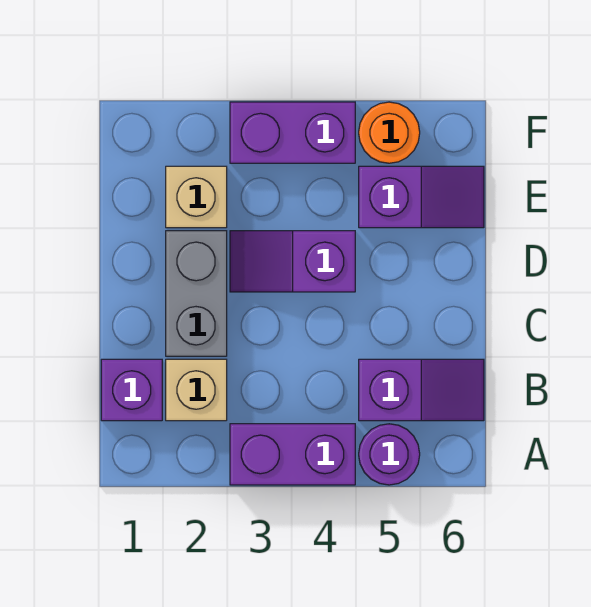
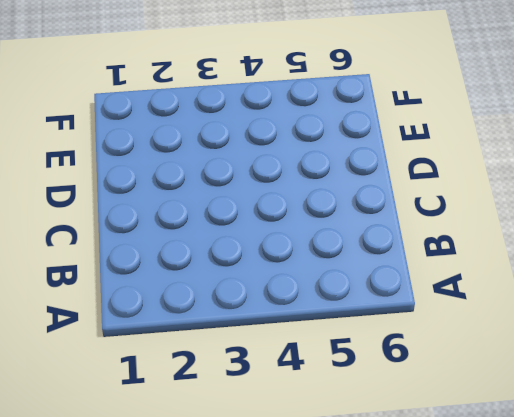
none -> purple 1x2 brick [230,424,355,485]
none -> purple 1x1 round brick [359,424,420,485]

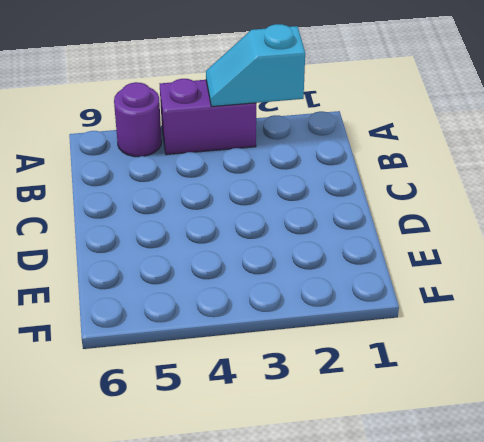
cyan 1x2 slope [206,24,305,107] -> none
none -> purple 1x1 brick [101,359,162,421]
none -> tan 1x1 brick [166,359,227,421]

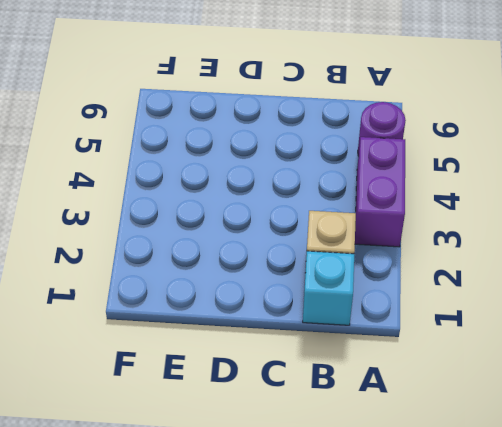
cyan 1x1 brick [303,251,354,325] -> purple 1x1 brick [101,359,162,421]
none -> purple 1x2 slope [359,359,484,421]
none -> grey 1x2 brick [166,231,227,356]

